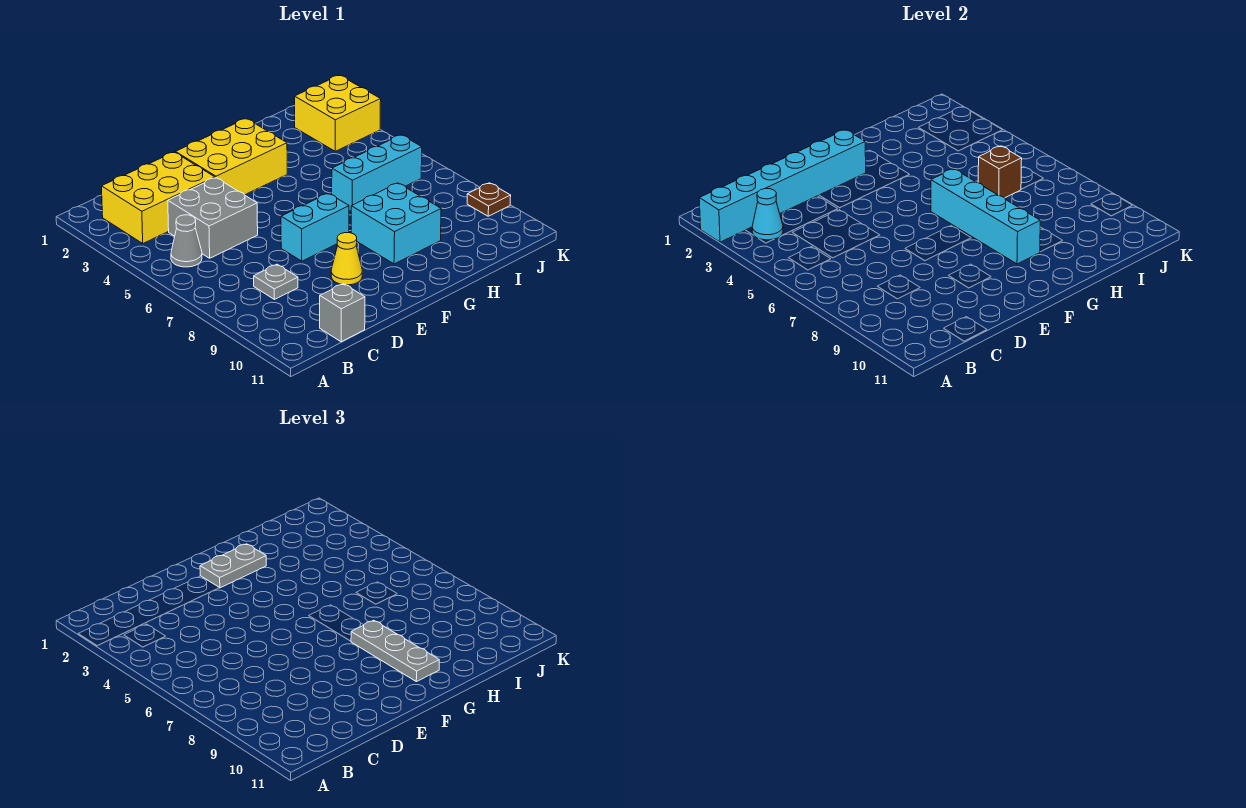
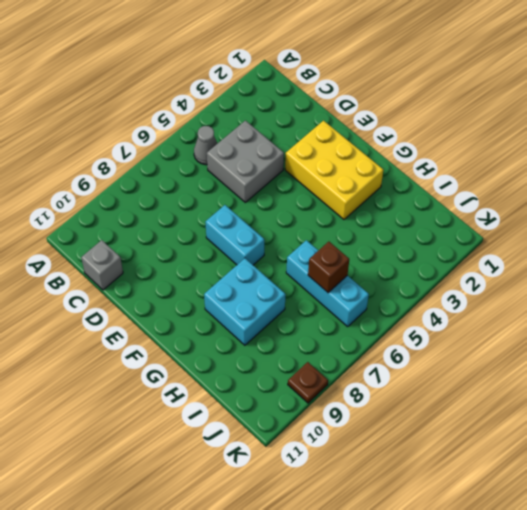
none -> yellow 2x3 brick [102,152,215,243]
none -> grey 1x1 plate [254,264,298,299]
none -> yellow 1x1 cone [331,233,362,285]

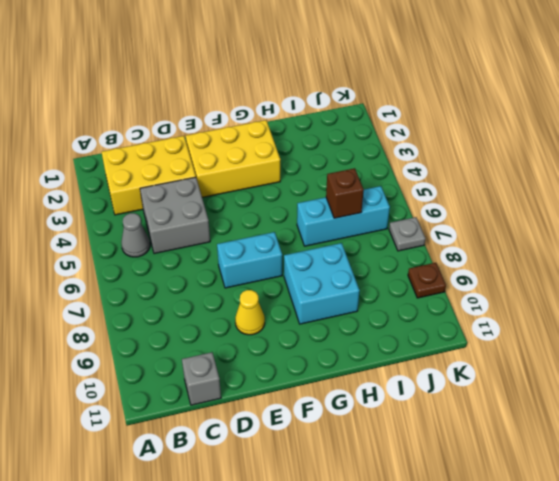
grey 1x1 plate [389,217,426,251] -> grey 1x1 plate moved to [254,264,298,299]
none -> yellow 2x2 brick [295,75,381,151]
none -> cyan 1x6 brick [699,130,866,242]
none -> cyan 1x1 cone [752,189,783,240]

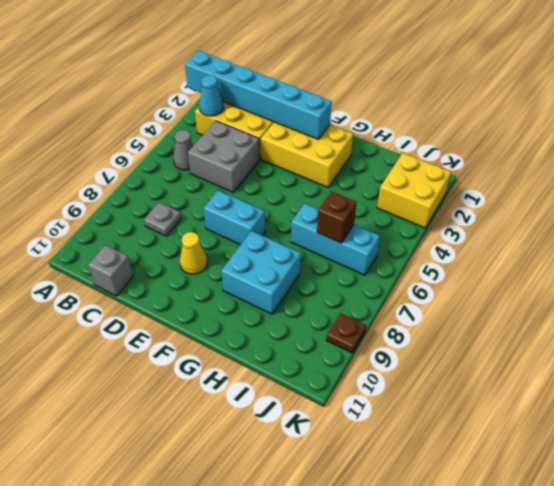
none -> cyan 1x4 brick [931,169,1040,264]
none -> grey 1x2 plate [200,544,266,588]
none -> grey 1x3 plate [351,620,439,682]

